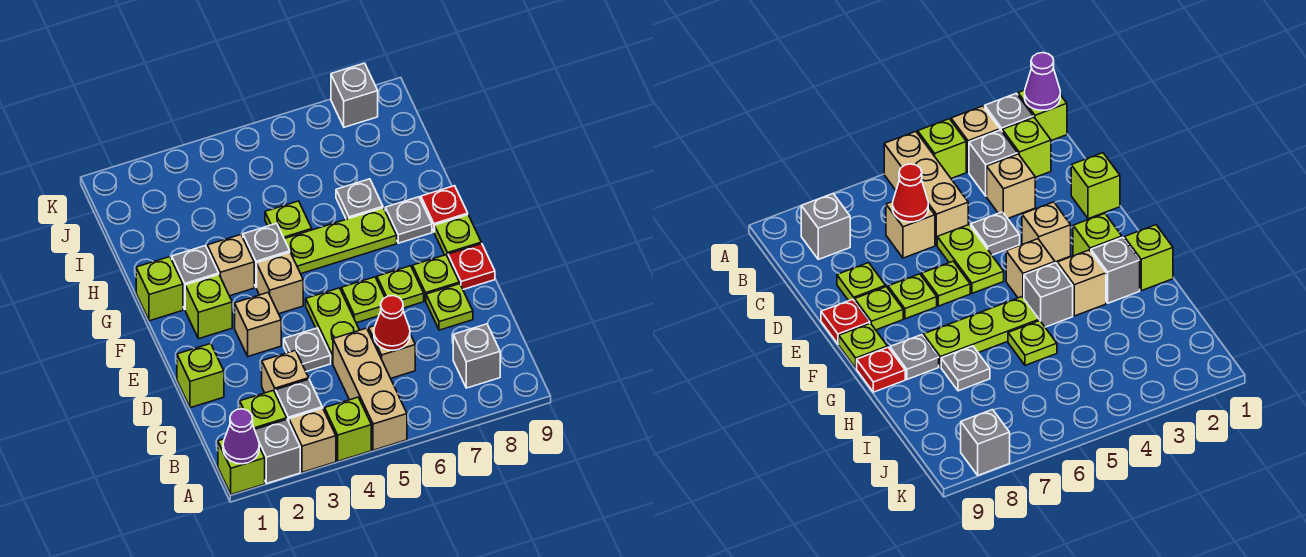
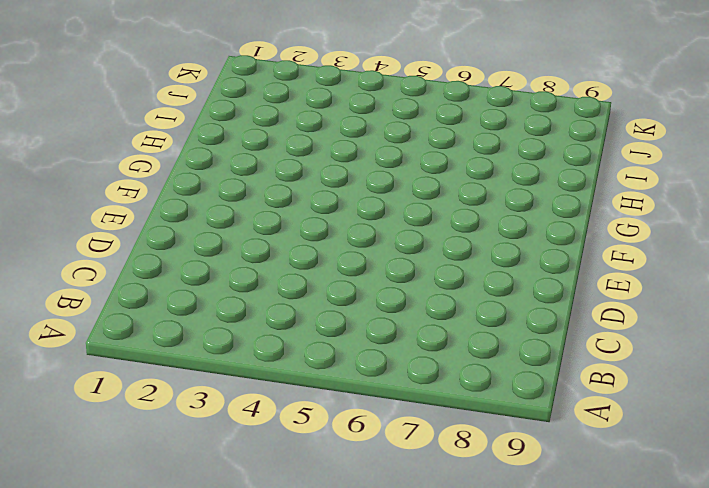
none -> lime 1x1 brick [218,439,265,495]
none -> grey 1x1 brick [255,419,300,484]
none -> tan 1x1 brick [289,408,336,472]
none -> lime 1x1 brick [325,397,371,461]

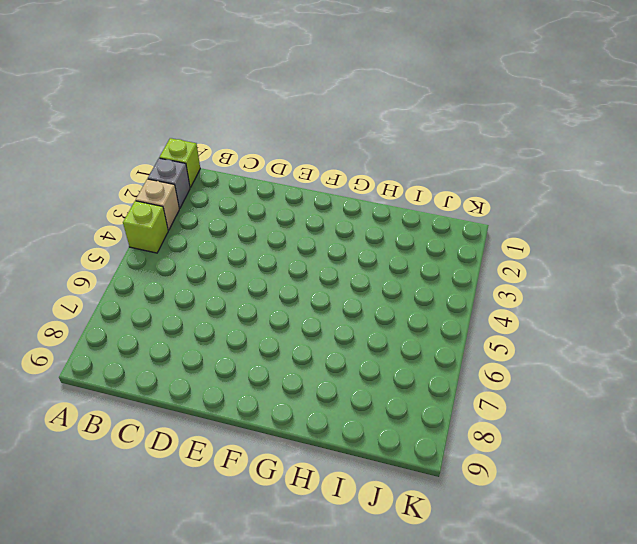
none -> tan 1x3 brick [333,328,407,450]
none -> lime 1x1 brick [240,390,287,429]
none -> grey 1x1 brick [275,379,322,422]
none -> grey 1x1 brick [453,324,500,388]

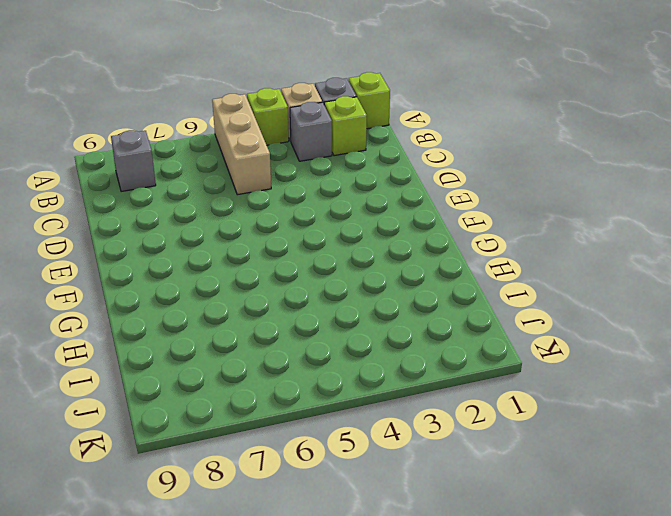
none -> tan 1x1 brick [262,350,309,393]
none -> tan 1x1 brick [369,326,415,378]
none -> lime 1x1 brick [177,344,224,408]
none -> grey 1x1 plate [284,328,331,372]

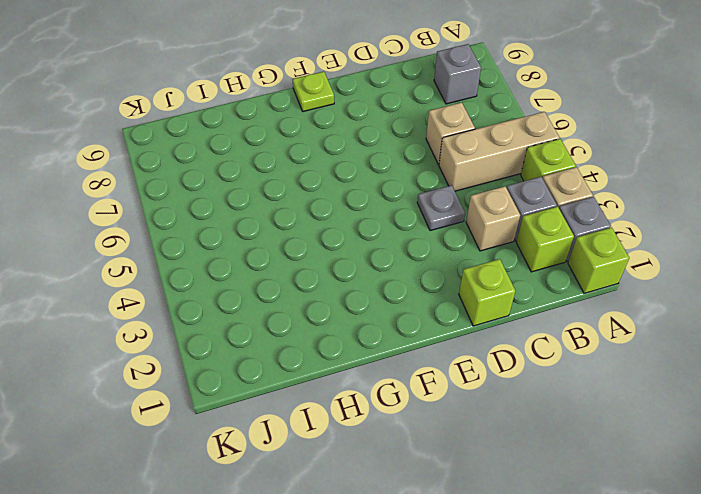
none -> lime 1x2 plate [306,288,359,363]
none -> lime 1x1 plate [426,284,473,330]
none -> tan 1x1 brick [235,293,281,356]
none -> lime 1x1 plate [341,277,385,323]

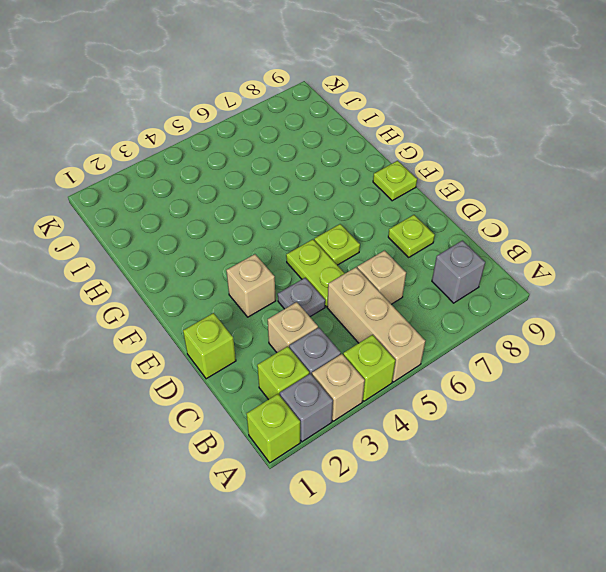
none -> lime 1x1 plate [377,266,424,308]
none -> lime 1x1 plate [413,255,459,301]
none -> red 1x1 plate [448,244,495,289]
none -> lime 1x1 brick [185,275,232,339]

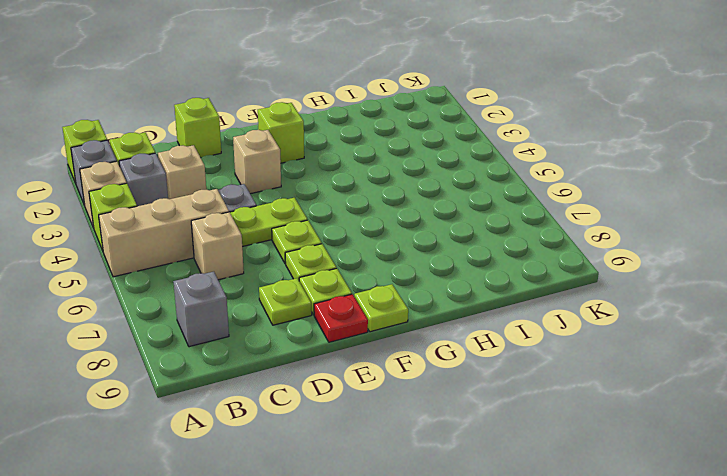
none -> tan 1x1 brick [257,253,303,314]
none -> lime 1x1 brick [136,257,183,321]
none -> grey 1x1 brick [172,246,219,309]
none -> tan 1x1 brick [207,235,254,296]

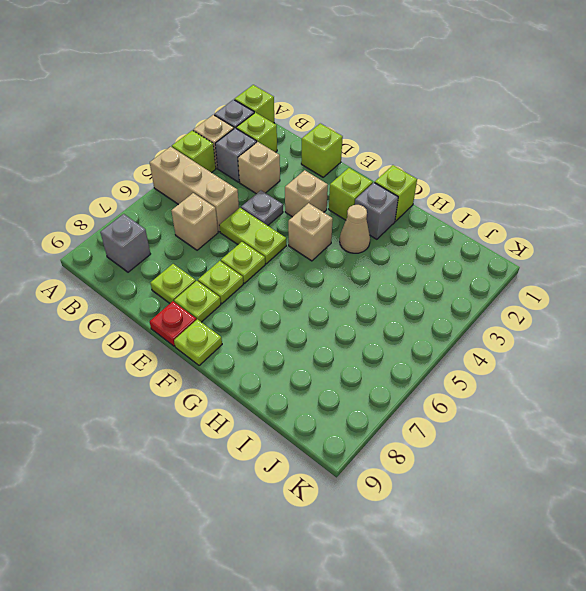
tan 1x1 cone [340,205,370,253] -> tan 1x1 brick [207,235,254,296]
none -> grey 1x1 brick [243,223,290,288]
none -> lime 1x3 plate [284,208,397,274]
none -> grey 1x1 plate [385,197,432,243]
none -> red 1x1 plate [421,186,468,232]

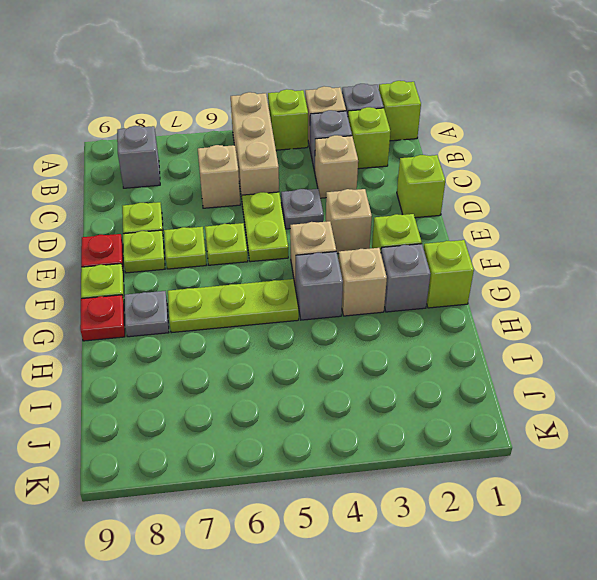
none -> lime 1x1 plate [265,201,312,239]
none -> grey 1x1 plate [336,179,383,219]
none -> grey 1x1 brick [331,63,378,127]
none -> purple 1x1 cone [223,409,259,464]

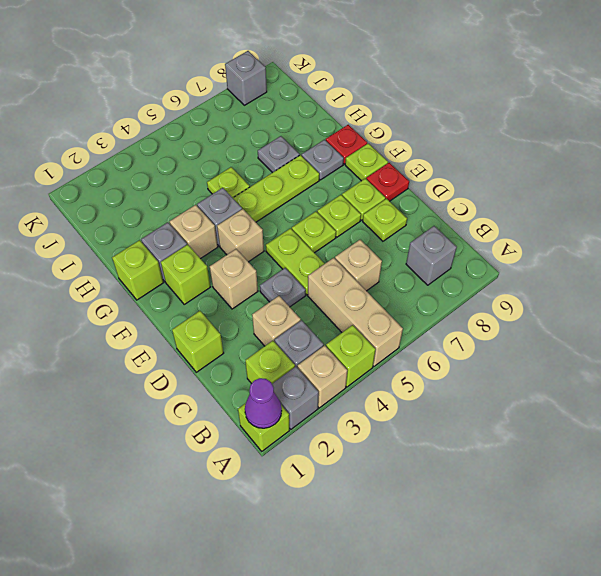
none -> red 1x1 cone [374,296,410,350]

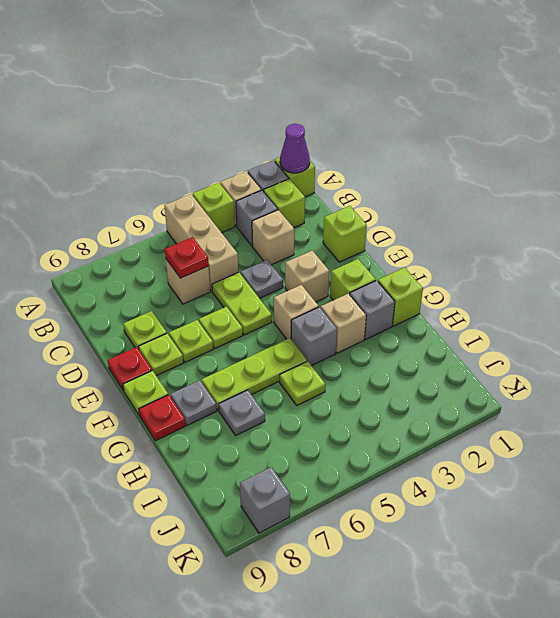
red 1x1 plate [165,237,209,278] -> red 1x1 cone [374,296,410,350]
none -> grey 1x1 brick [453,324,500,388]

